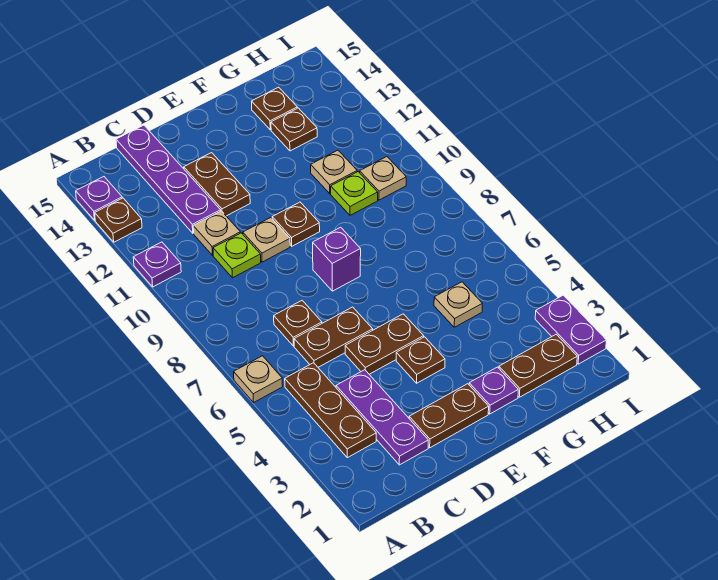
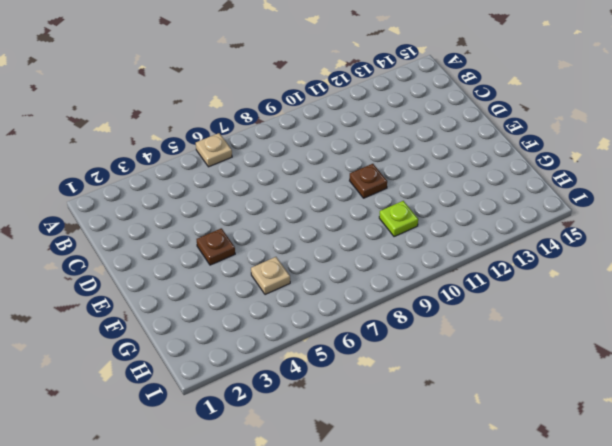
none -> purple 1x1 plate [133,242,181,287]
none -> brown 1x1 plate [95,198,142,242]
none -> purple 1x1 plate [76,177,122,220]

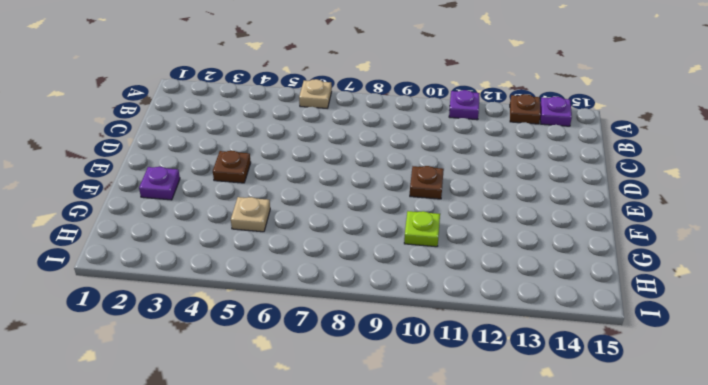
none -> brown 1x3 plate [285,363,376,458]
none -> purple 1x3 plate [336,370,428,465]
none -> brown 1x2 plate [294,307,373,367]

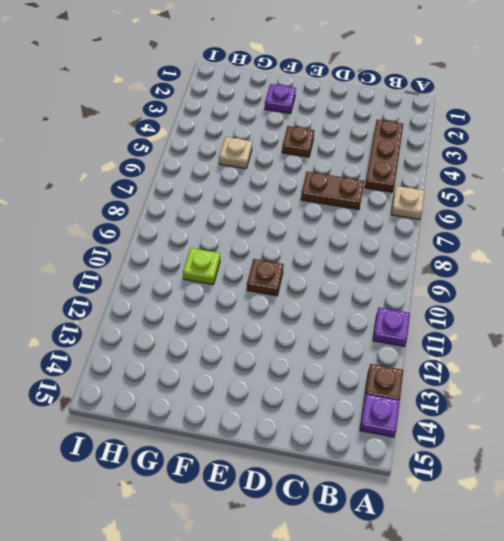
none -> purple 1x3 plate [336,370,428,465]
none -> brown 1x1 plate [274,301,322,346]
none -> lime 1x1 plate [213,233,261,278]

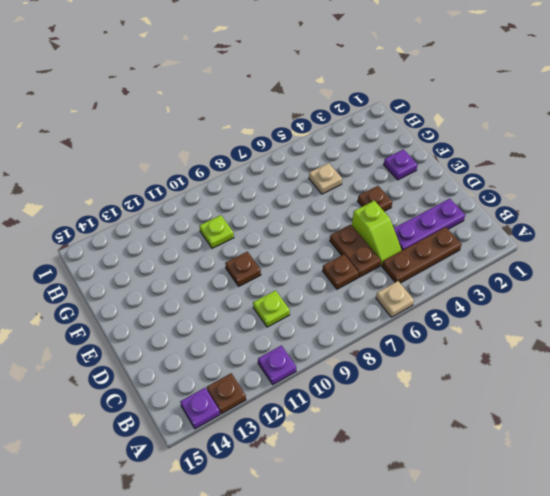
lime 1x2 slope [352,201,402,265] -> brown 1x2 plate [345,314,424,374]
none -> tan 1x1 plate [193,211,240,255]
none -> purple 1x4 plate [116,125,221,233]
none -> brown 1x2 plate [409,384,489,448]

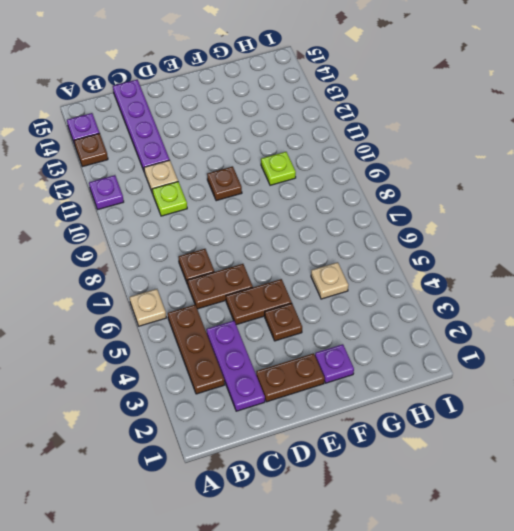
none -> tan 1x1 plate [243,218,290,262]
none -> brown 1x2 plate [184,153,250,216]
none -> purple 1x1 brick [313,227,361,291]

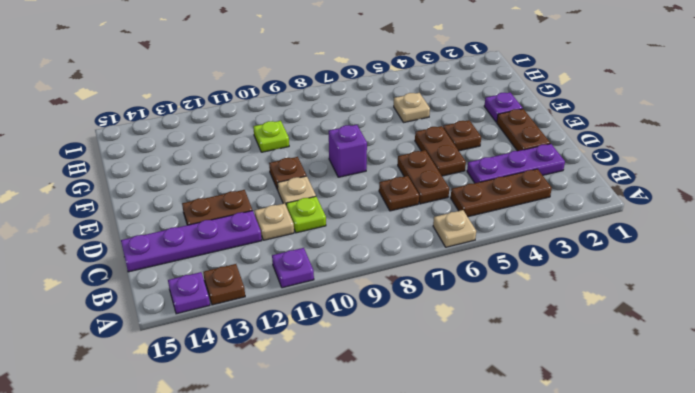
none -> brown 1x2 plate [499,334,577,397]
none -> tan 1x1 plate [311,150,357,194]
none -> brown 1x1 plate [271,108,317,151]

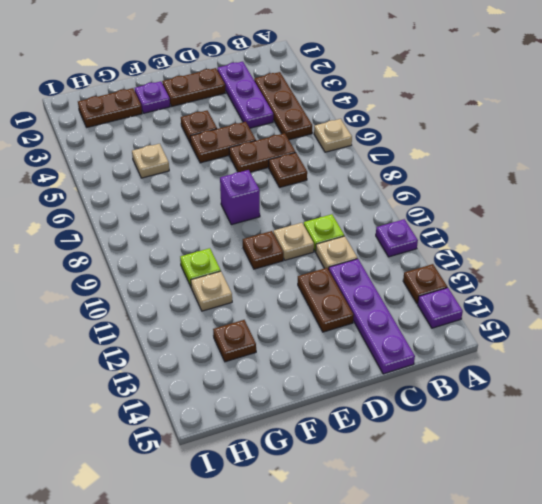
none -> brown 1x1 plate [252,87,297,130]
none -> tan 1x1 plate [360,157,406,200]
none -> purple 1x2 plate [535,295,606,364]

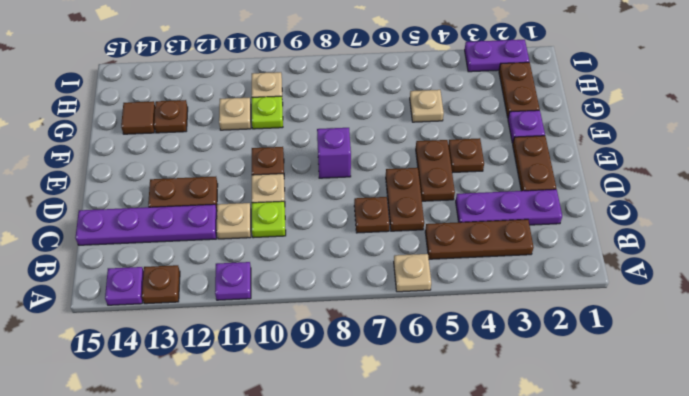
brown 1x1 tile [121,101,155,134] -> brown 1x1 plate [252,87,297,130]

